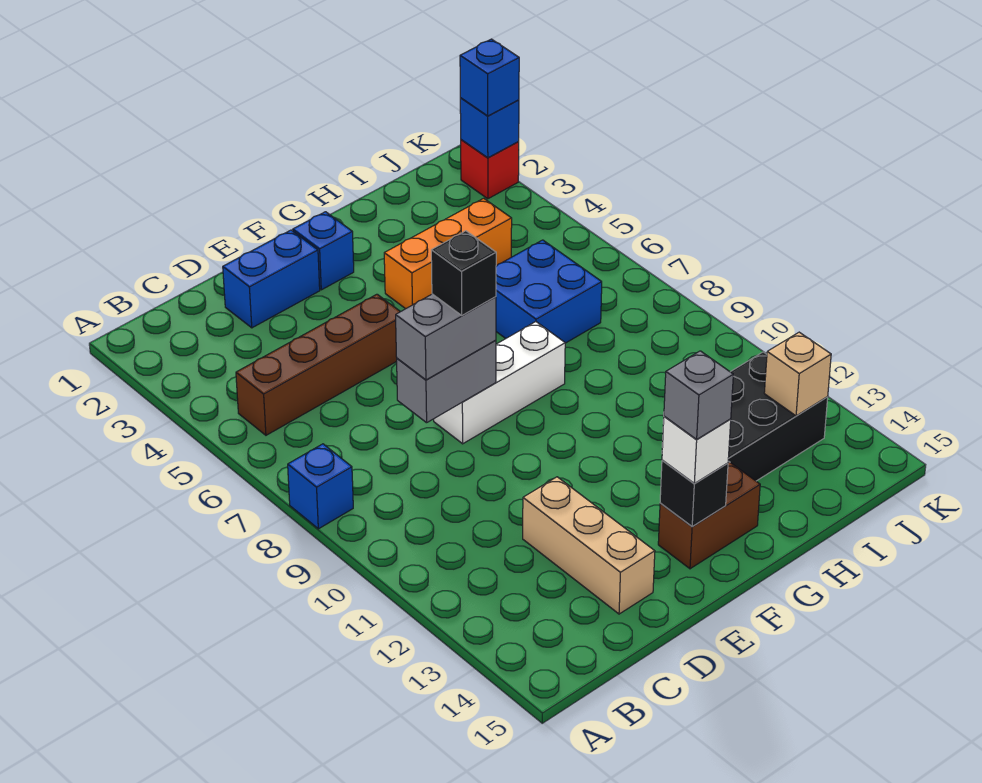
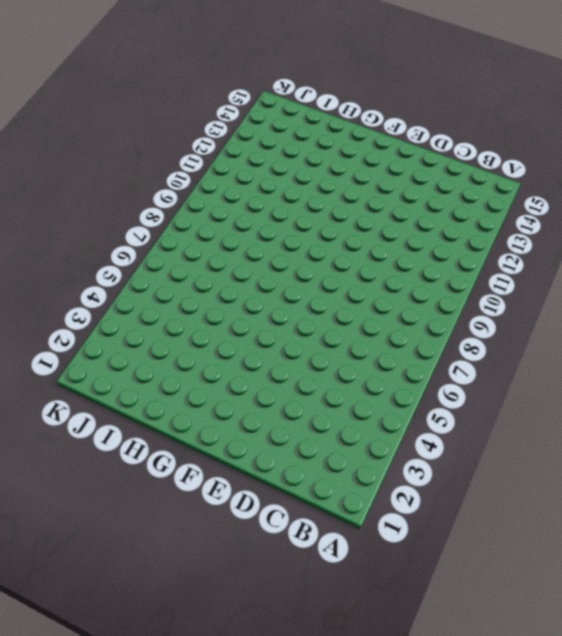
none -> blue 1x1 brick [288,444,353,529]
none -> brown 1x4 brick [236,294,400,435]
none -> blue 1x2 brick [223,230,320,328]

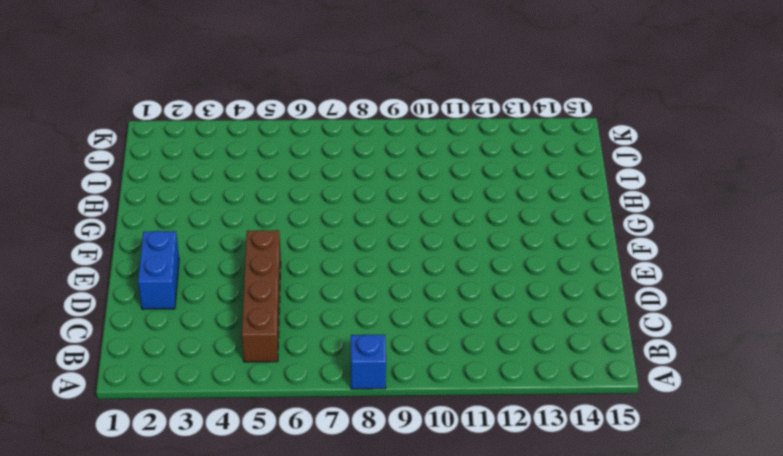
none -> tan 1x3 brick [523,477,655,614]
none -> white 1x3 brick [434,322,565,444]
none -> blue 1x1 brick [293,212,354,290]

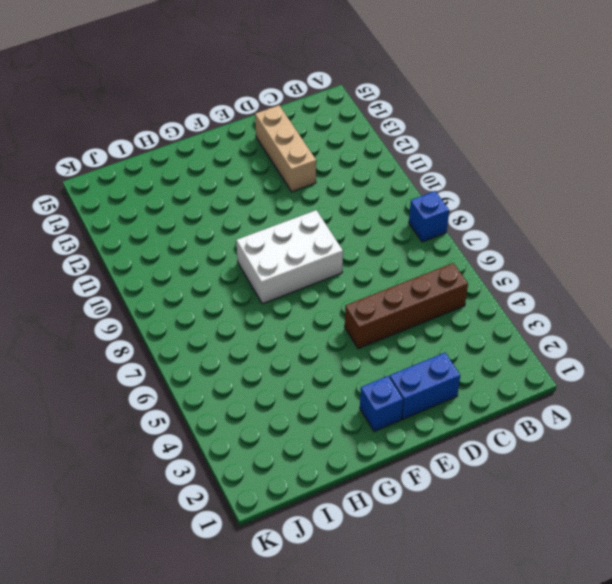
white 2x3 brick [236,210,343,304] -> white 1x3 brick [434,322,565,444]
none -> brown 1x2 brick [658,461,760,569]
none -> orange 1x3 brick [384,198,512,309]
none -> blue 2x2 brick [496,240,602,343]

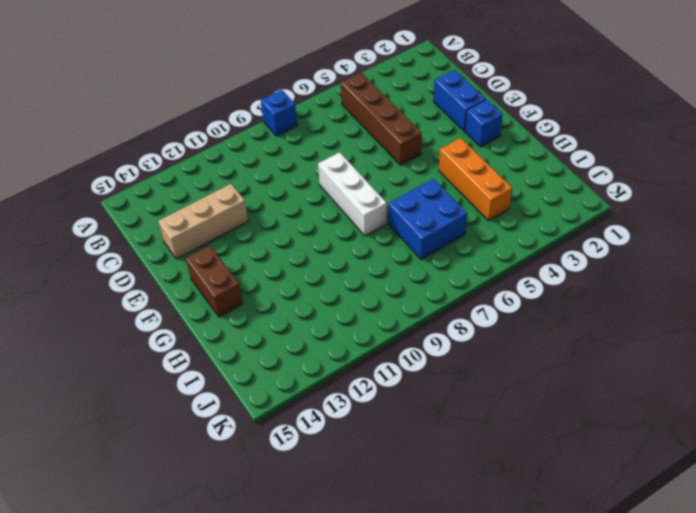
none -> black 2x3 brick [662,352,828,481]
none -> red 1x1 brick [461,140,519,199]
none -> grey 1x2 brick [397,340,496,423]

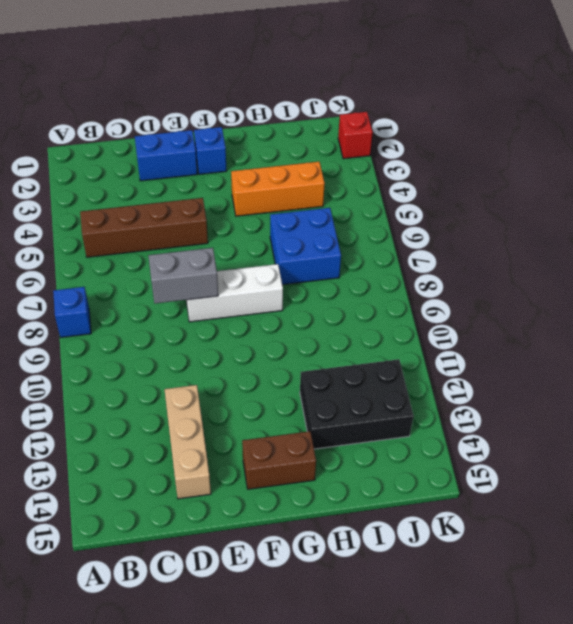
none -> black 1x1 brick [660,460,728,527]
none -> tan 1x1 brick [764,332,831,416]
none -> blue 1x1 brick [460,98,519,158]

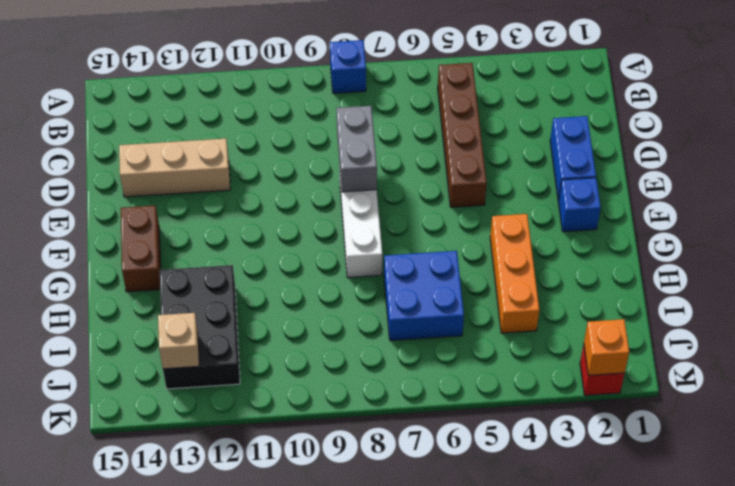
orange 1x1 brick [584,319,629,375] -> blue 1x1 brick [460,98,519,158]
none -> black 1x1 brick [660,460,728,527]
none -> grey 1x2 brick [396,294,496,380]
none -> white 1x1 brick [662,416,731,483]

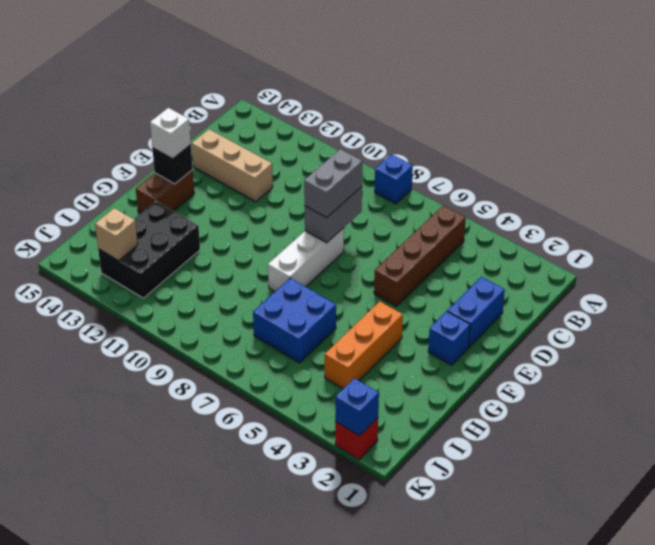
none -> blue 1x1 brick [460,39,519,116]
none -> black 1x1 brick [431,231,496,316]
none -> grey 1x1 brick [664,351,733,440]

